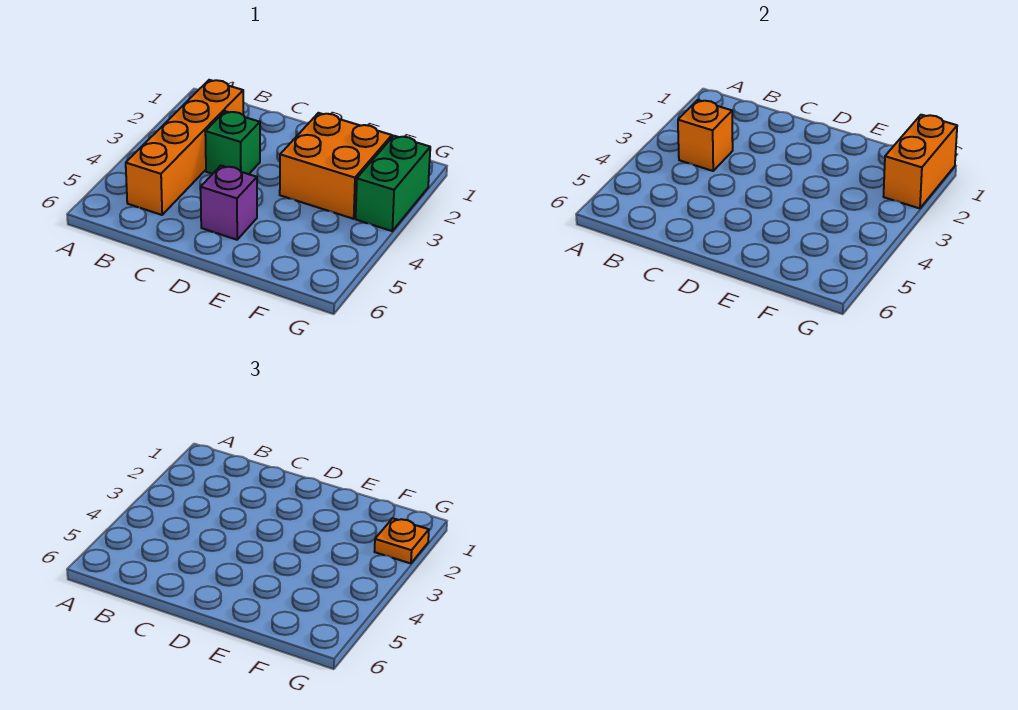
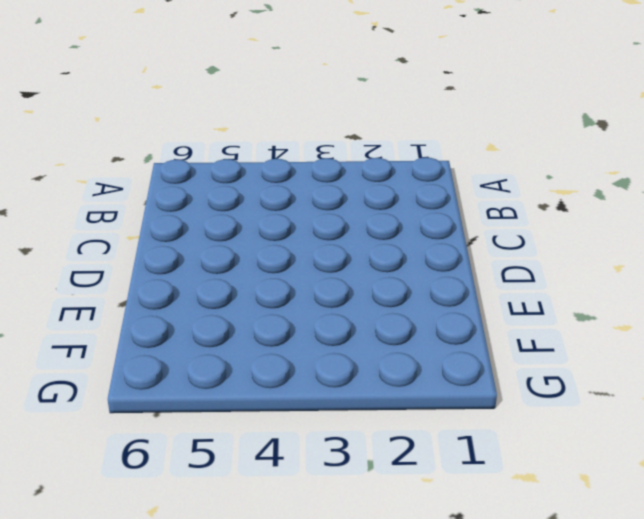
none -> orange 1x4 brick [126,80,243,215]
none -> green 1x1 brick [205,111,260,174]

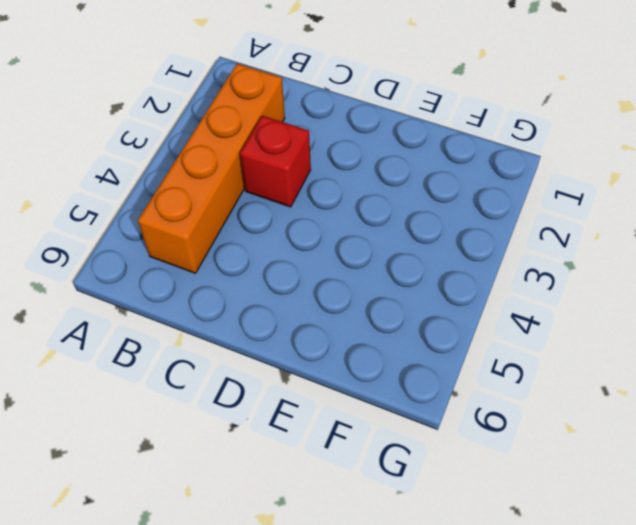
red 1x1 brick [240,116,311,207] -> green 1x1 brick [205,111,260,174]
none -> purple 1x1 brick [201,166,257,240]
none -> orange 2x2 brick [280,113,392,219]

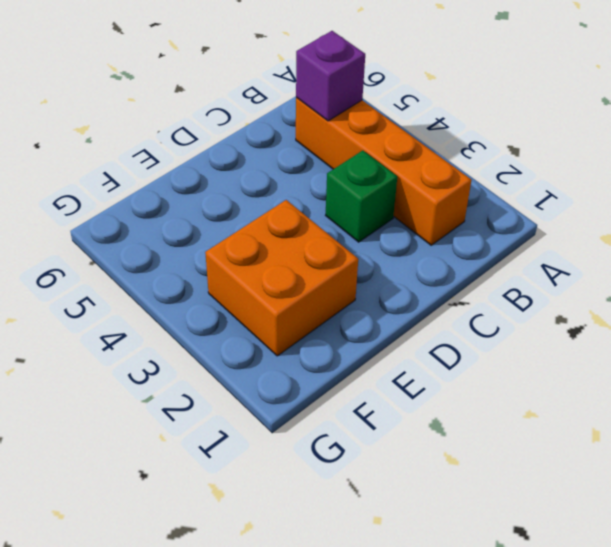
purple 1x1 brick [296,31,365,121] -> purple 1x1 brick moved to [201,166,257,240]
none -> green 1x2 brick [356,136,430,231]
none -> orange 1x1 brick [678,100,733,171]

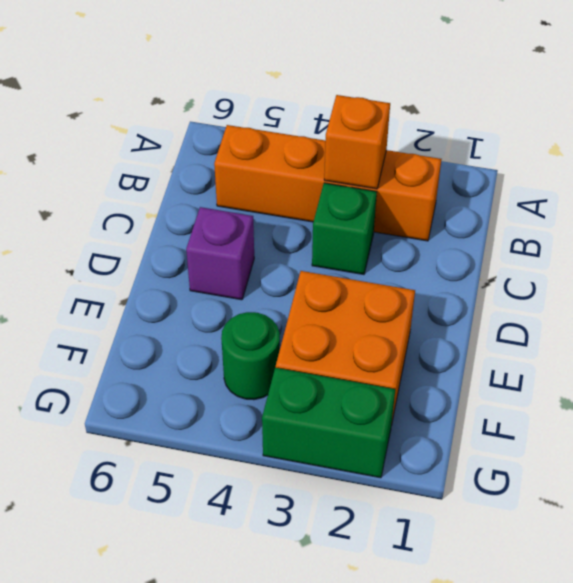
green 1x1 round brick [221,312,280,400] -> none
none -> orange 1x2 brick [884,115,957,208]
none -> orange 1x1 plate [375,518,429,563]

